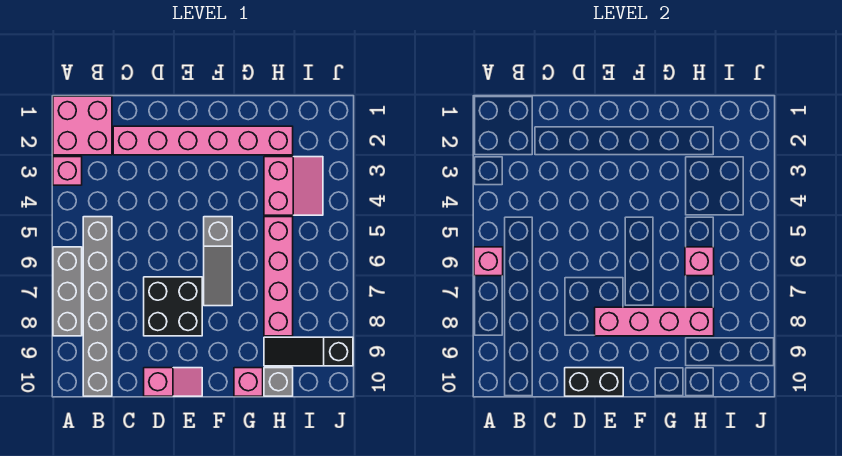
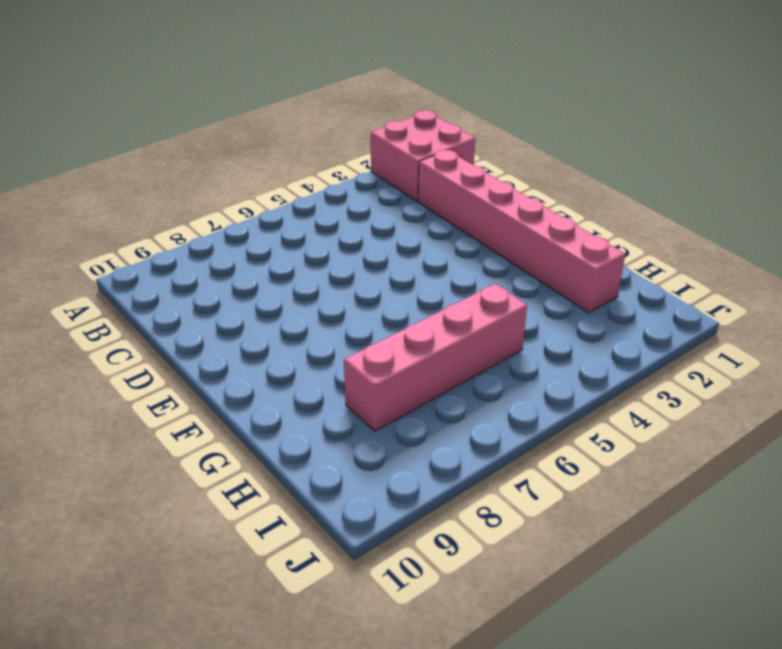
none -> pink 1x1 brick [53,157,82,185]
none -> grey 1x3 brick [53,247,82,336]
none -> grey 1x6 brick [83,217,112,396]

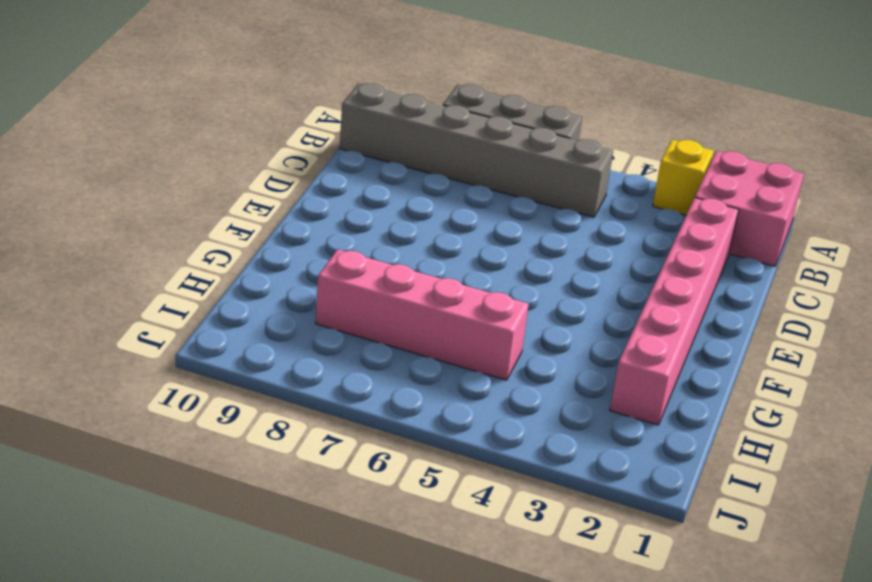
yellow 1x1 brick [653,140,714,215] -> pink 1x1 brick [53,157,82,185]
none -> black 2x2 brick [144,277,202,336]
none -> pink 1x2 slope [144,368,202,396]
none -> grey 1x3 slope [204,217,232,306]

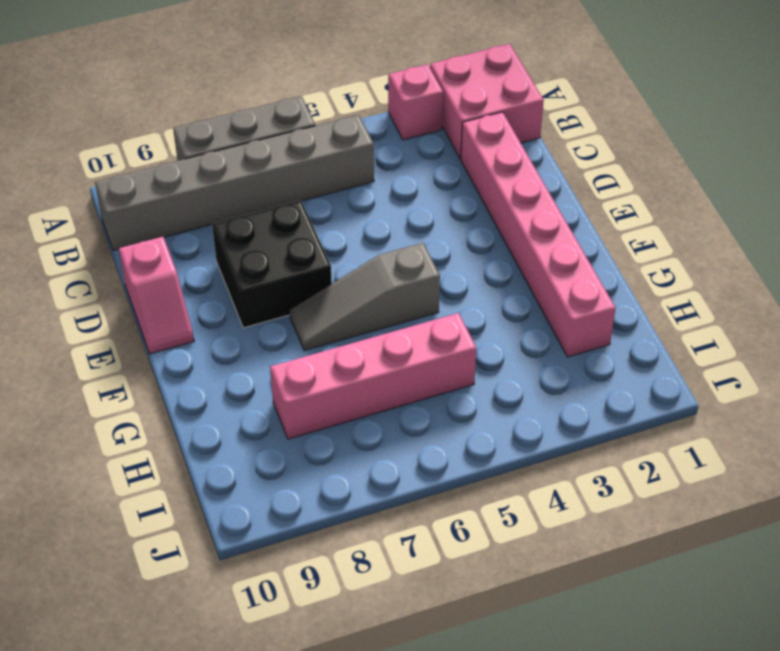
none -> pink 1x1 brick [234,368,263,396]
none -> pink 2x2 slope [264,157,323,215]
none -> black 1x3 slope [264,337,353,366]

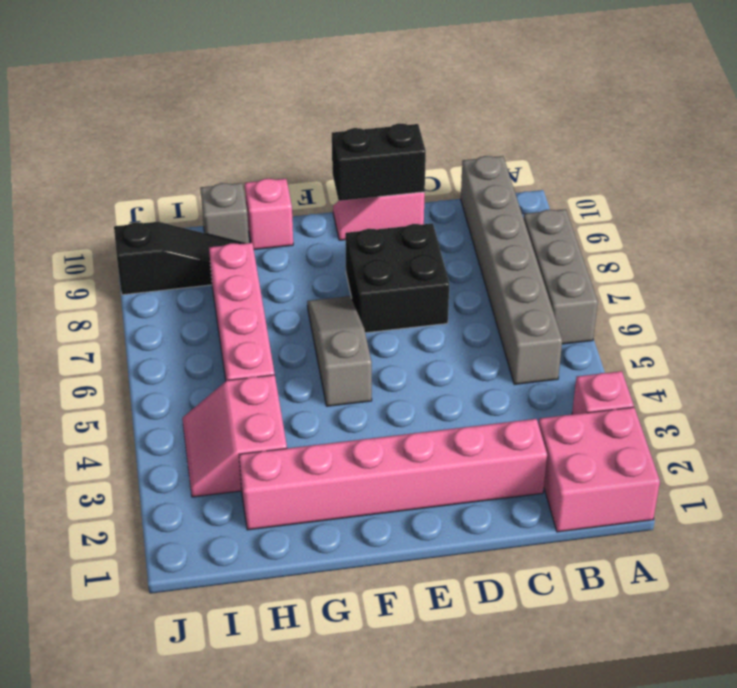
none -> pink 1x1 brick [474,247,503,276]
none -> pink 1x4 brick [595,307,714,336]
none -> pink 1x1 brick [685,247,714,276]

